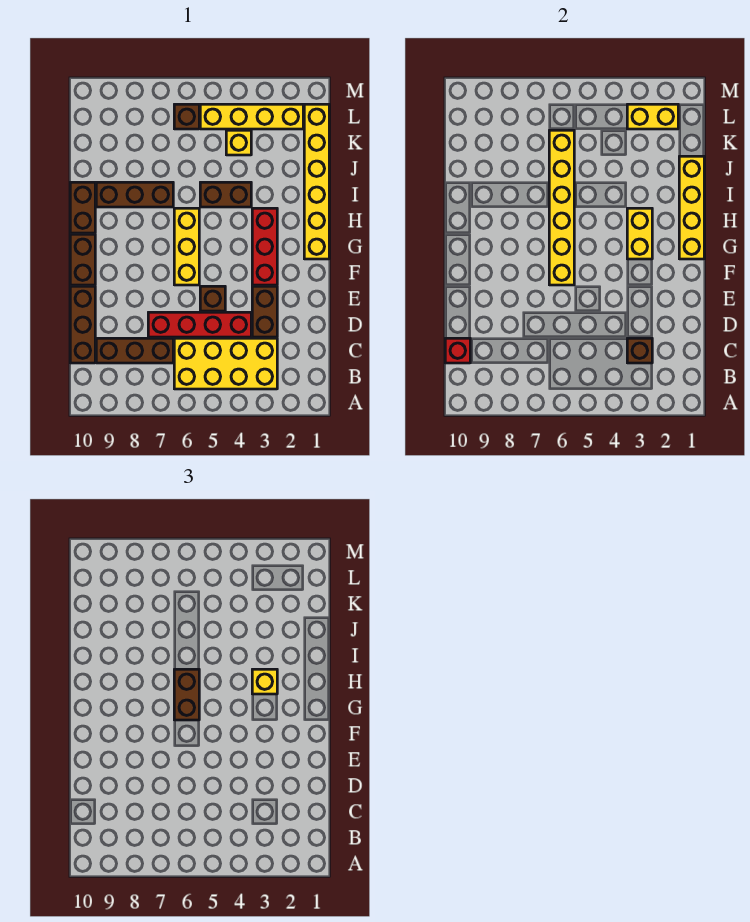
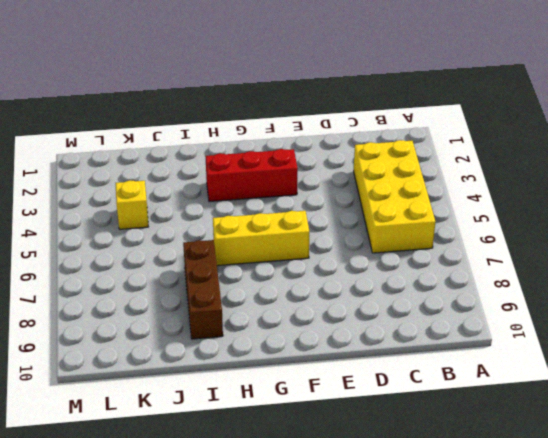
none -> brown 1x3 brick [96,338,173,363]
none -> brown 1x3 brick [70,286,95,363]
none -> brown 1x2 brick [252,286,277,337]

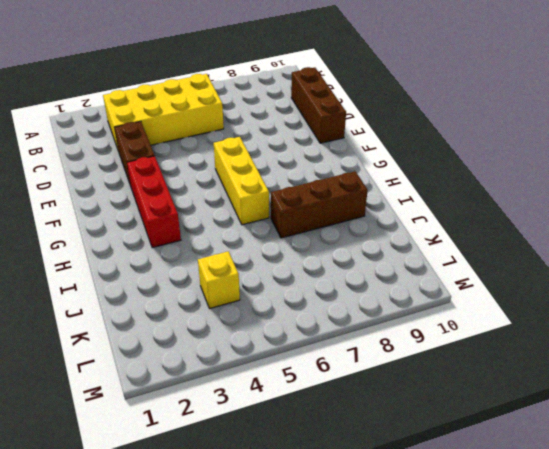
none -> brown 1x3 brick [96,338,173,363]
none -> red 1x4 brick [148,312,251,337]
none -> brown 1x1 brick [200,286,225,311]

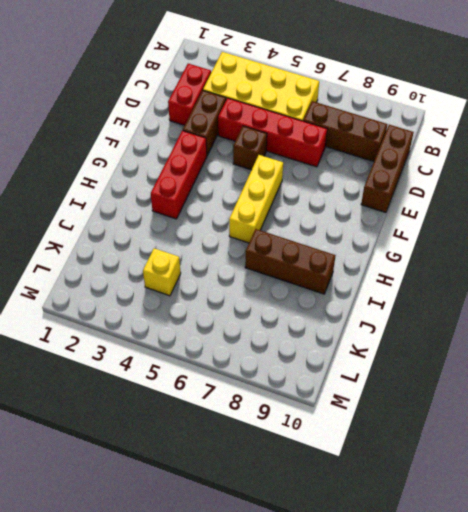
red 1x2 brick [168,64,211,125] -> none
none -> brown 1x2 brick [70,234,95,285]
none -> yellow 1x6 brick [304,104,329,259]
none -> brown 1x2 brick [70,182,95,233]

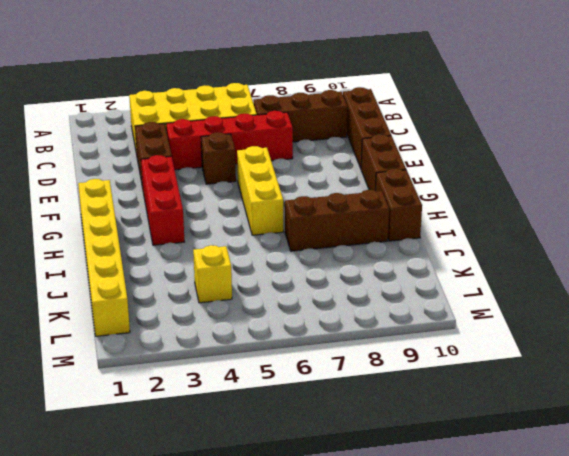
none -> brown 1x2 brick [200,182,251,207]
none -> yellow 1x4 brick [200,104,303,129]
none -> brown 1x1 brick [174,104,199,129]

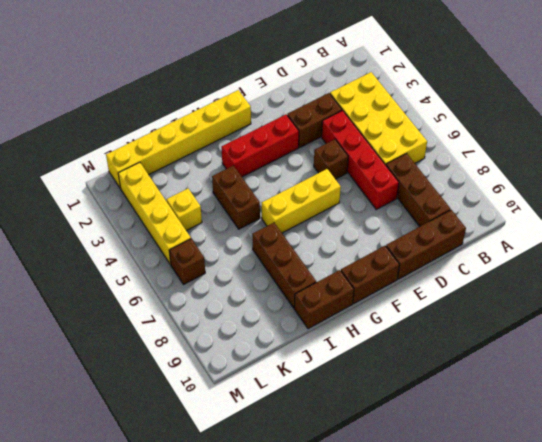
none -> brown 1x1 brick [627,338,652,363]
none -> red 1x1 brick [445,338,470,363]
none -> yellow 1x6 brick [549,130,574,285]

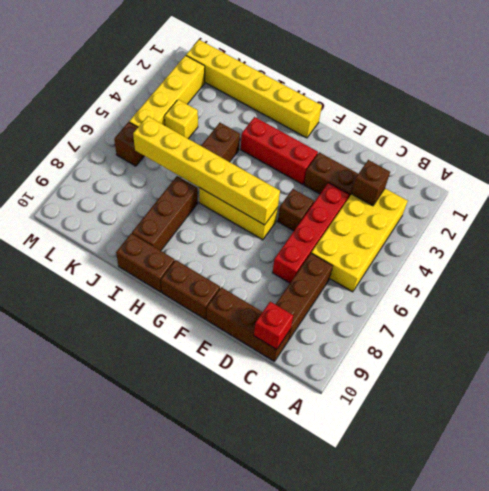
none -> yellow 1x4 brick [679,156,704,259]
none -> yellow 1x2 brick [627,208,652,259]
none -> yellow 1x2 brick [627,104,678,129]

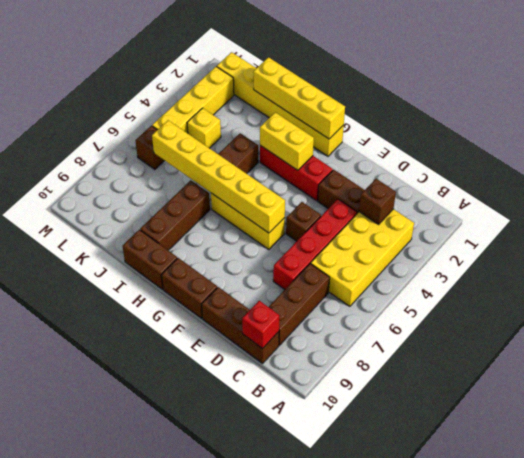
none -> yellow 1x2 brick [627,104,678,129]
none -> brown 1x2 brick [174,669,199,720]
none -> yellow 1x1 brick [252,669,277,694]

